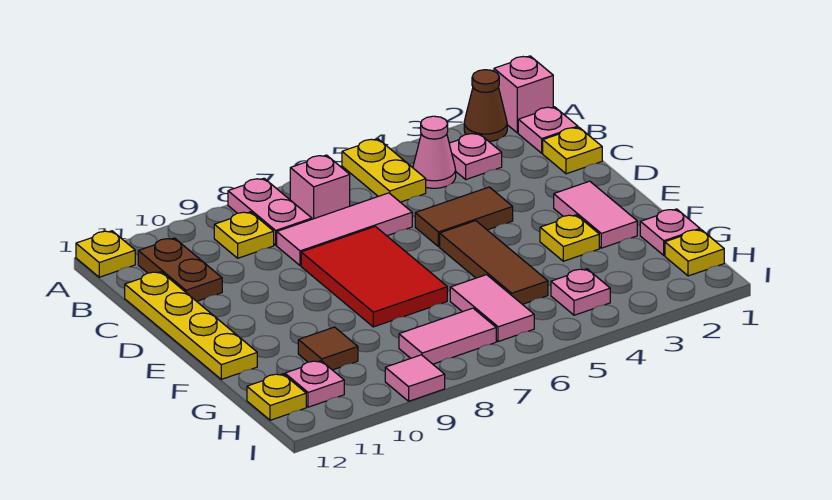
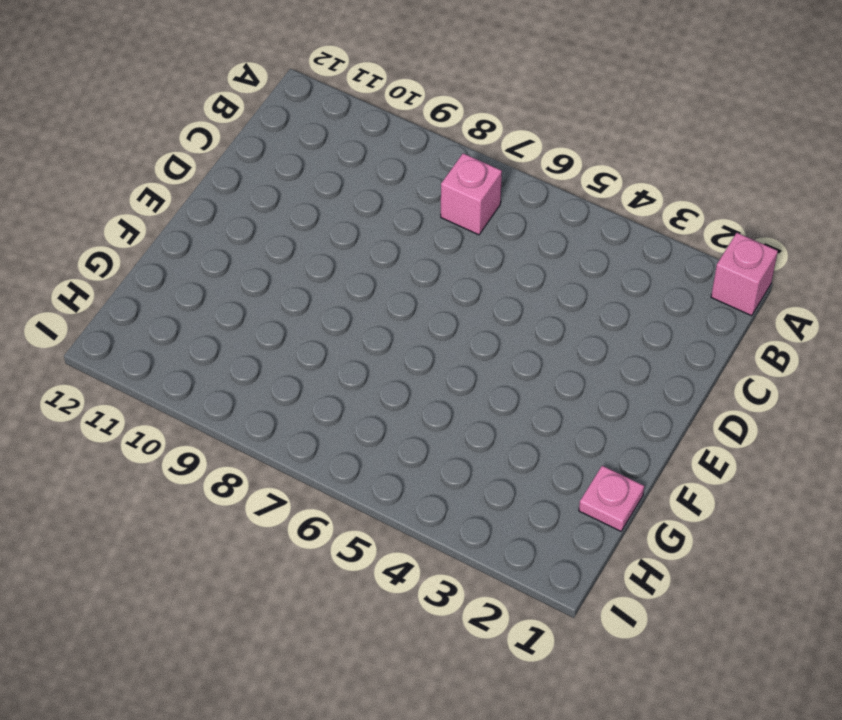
none -> brown 1x1 cone [464,70,507,141]
none -> yellow 1x2 plate [342,139,426,202]
none -> pink 1x2 plate [228,178,312,245]

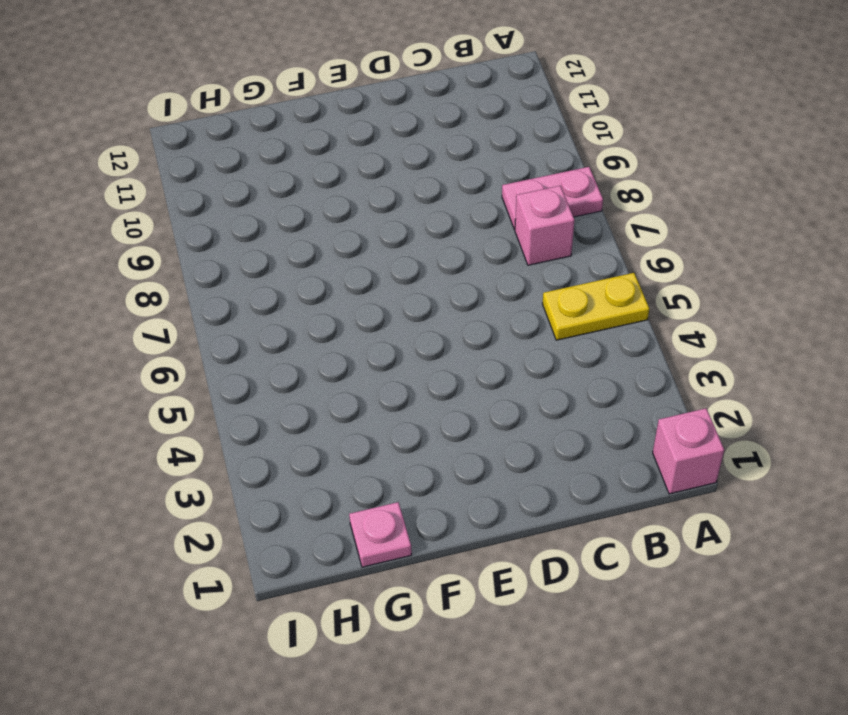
none -> brown 1x1 cone [464,70,507,141]
none -> yellow 1x1 plate [76,231,135,277]
none -> pink 1x1 plate [518,107,578,153]

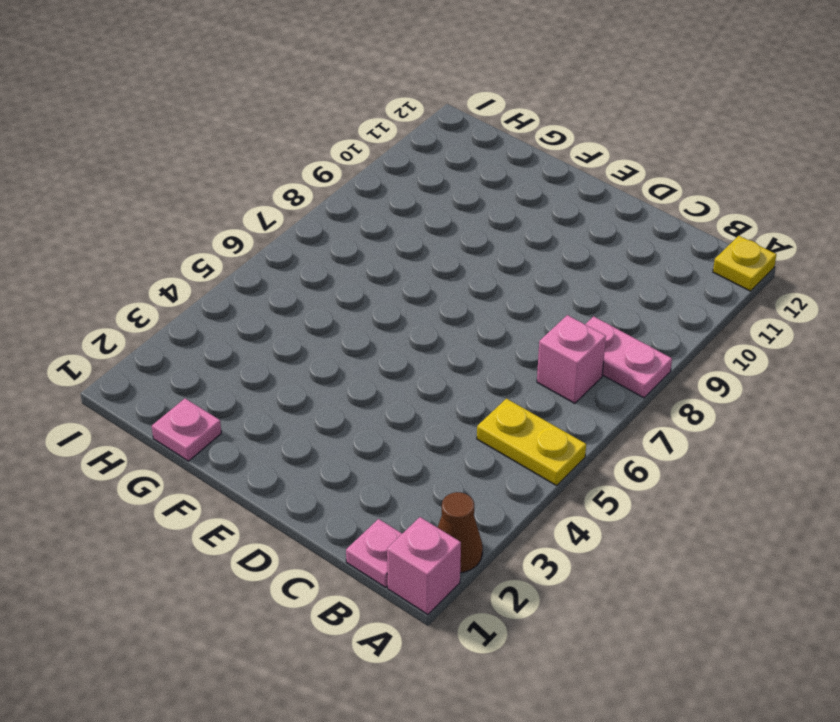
none -> pink 1x1 plate [449,133,502,179]
none -> pink 1x1 cone [413,116,456,188]
none -> yellow 1x1 plate [214,212,274,258]

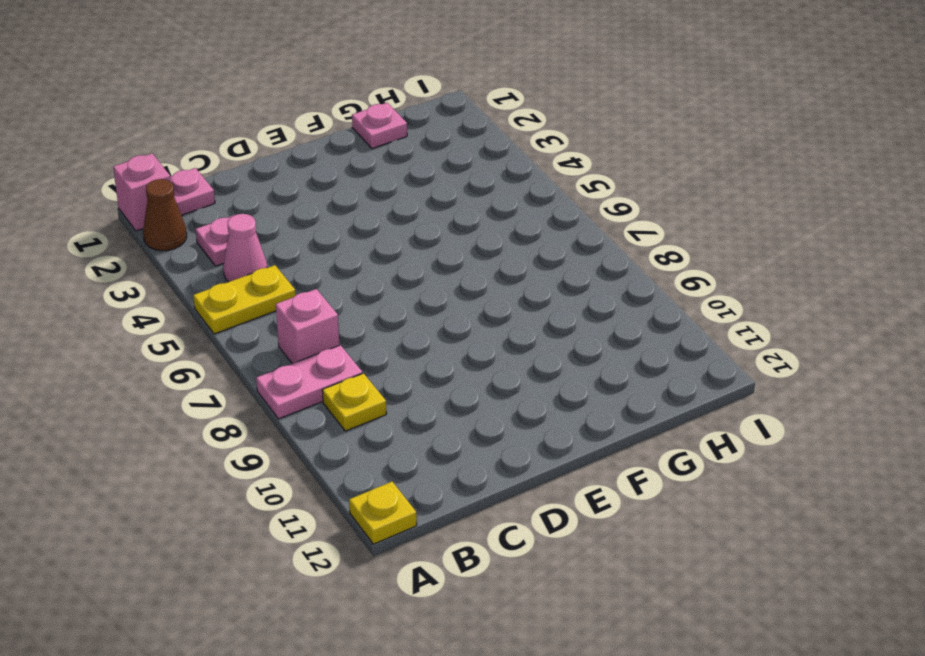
none -> brown 1x2 plate [138,238,222,301]
none -> yellow 1x1 plate [543,127,602,174]
none -> pink 1x3 tile [277,193,412,266]

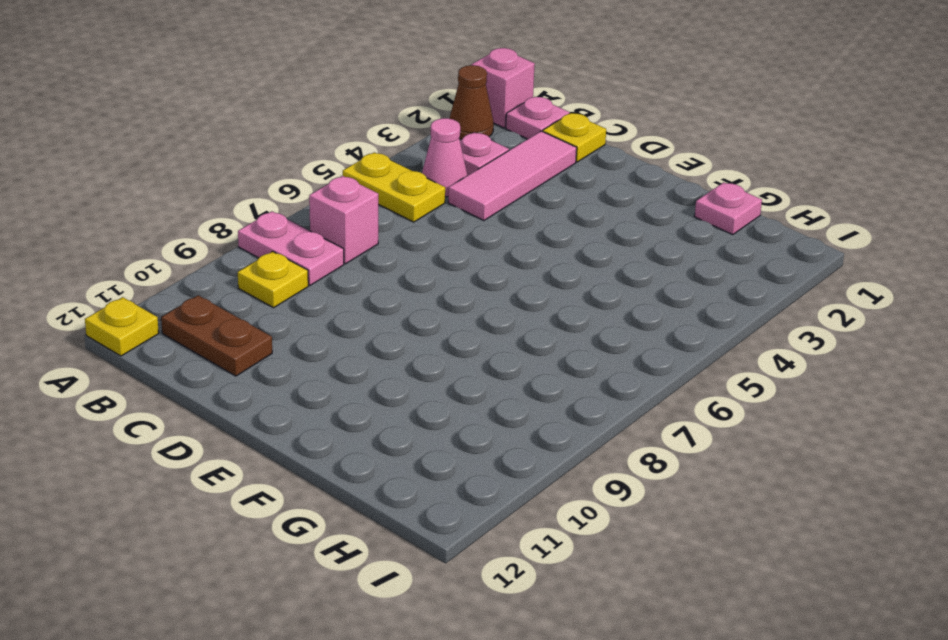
pink 1x3 tile [448,131,577,221] -> pink 1x3 tile moved to [277,193,412,266]
none -> yellow 1x4 plate [125,272,257,379]
none -> brown 1x2 tile [415,187,513,247]
none -> red 2x3 tile [301,226,447,327]

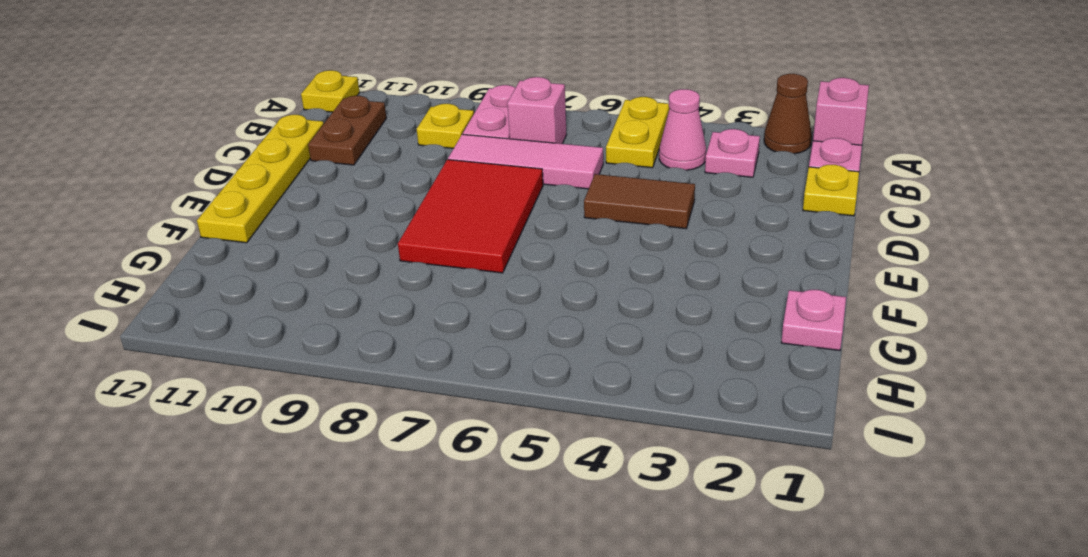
none -> pink 1x2 tile [554,181,637,248]
none -> brown 1x3 tile [440,221,548,304]
none -> yellow 1x1 plate [540,215,599,261]

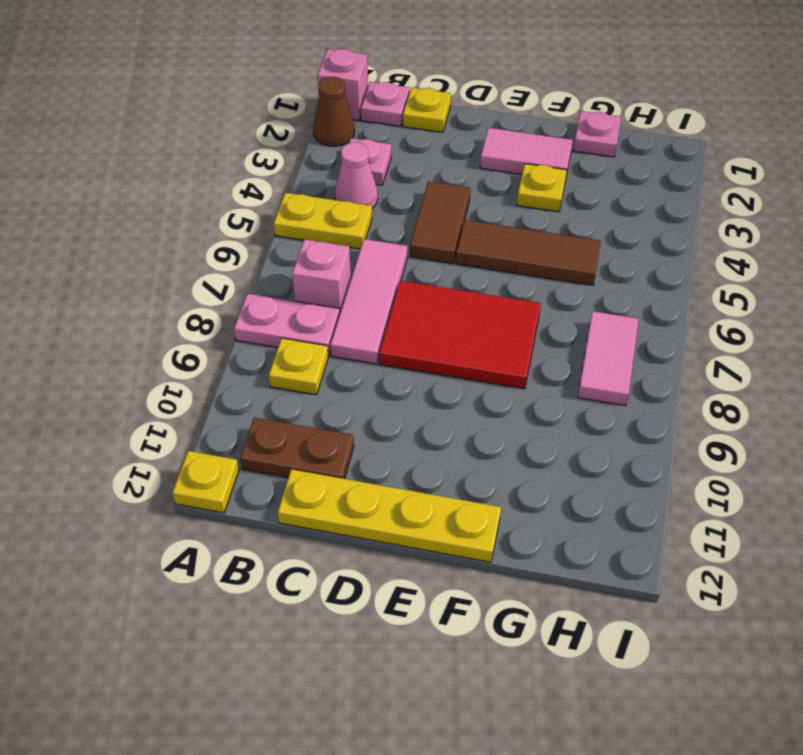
none -> pink 1x2 tile [450,275,534,342]
none -> brown 1x1 tile [298,327,358,370]
none -> yellow 1x1 plate [665,230,724,276]

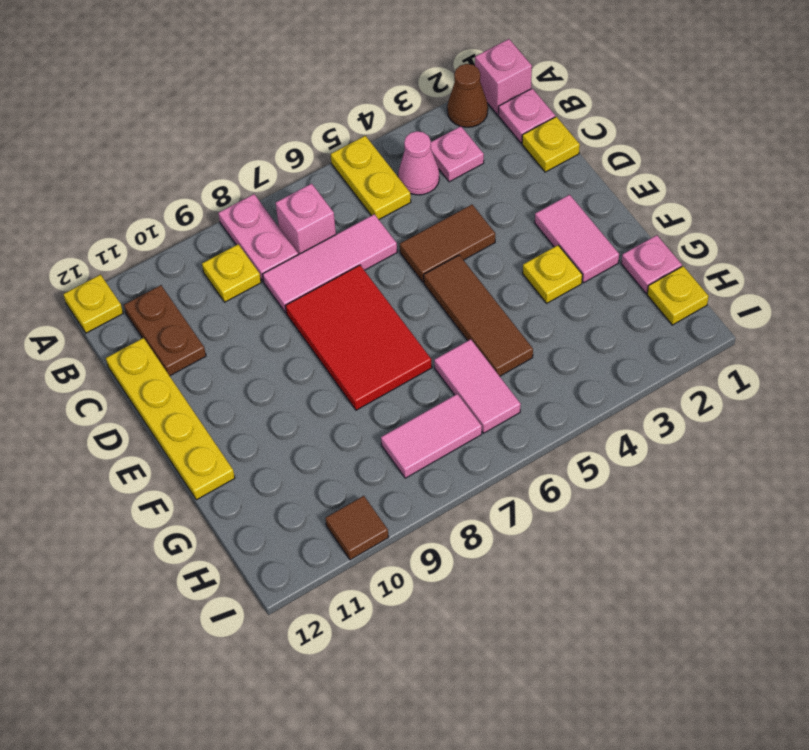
brown 1x1 tile [325,496,389,560] -> brown 1x1 tile moved to [298,327,358,370]
none -> pink 1x1 plate [551,269,610,315]
none -> pink 1x1 plate [285,361,344,407]
none -> yellow 1x1 plate [247,374,306,420]

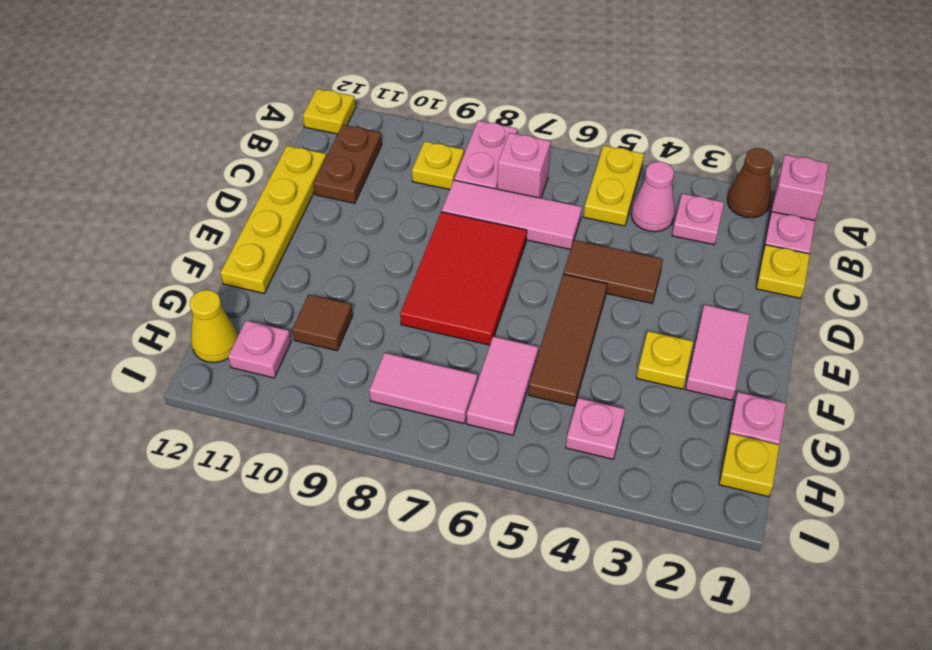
yellow 1x1 cone [190,290,238,363] -> yellow 1x1 plate [247,374,306,420]
none -> pink 1x1 tile [385,355,445,401]

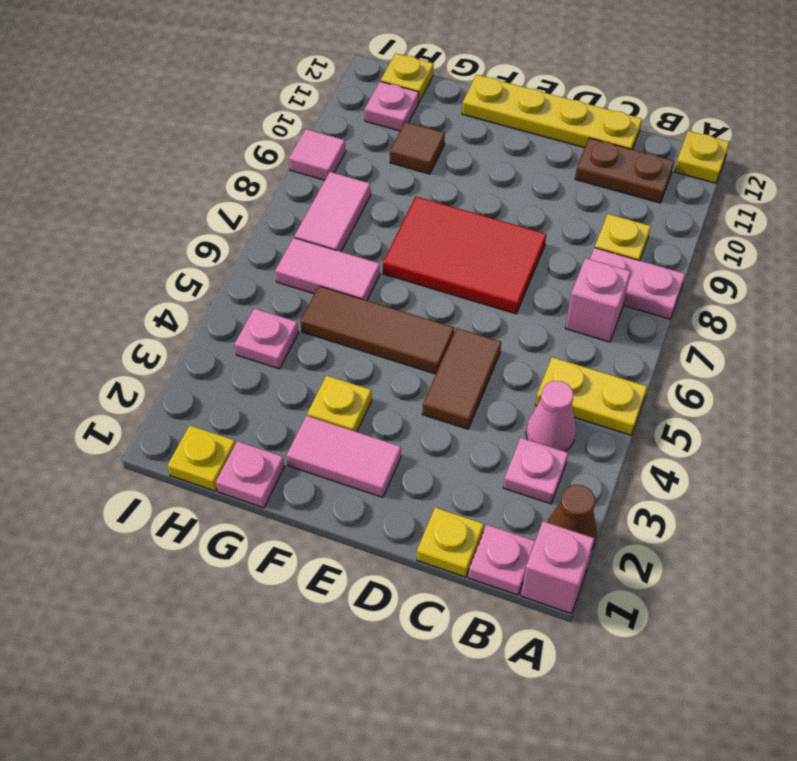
none -> pink 1x3 tile [277,193,412,266]

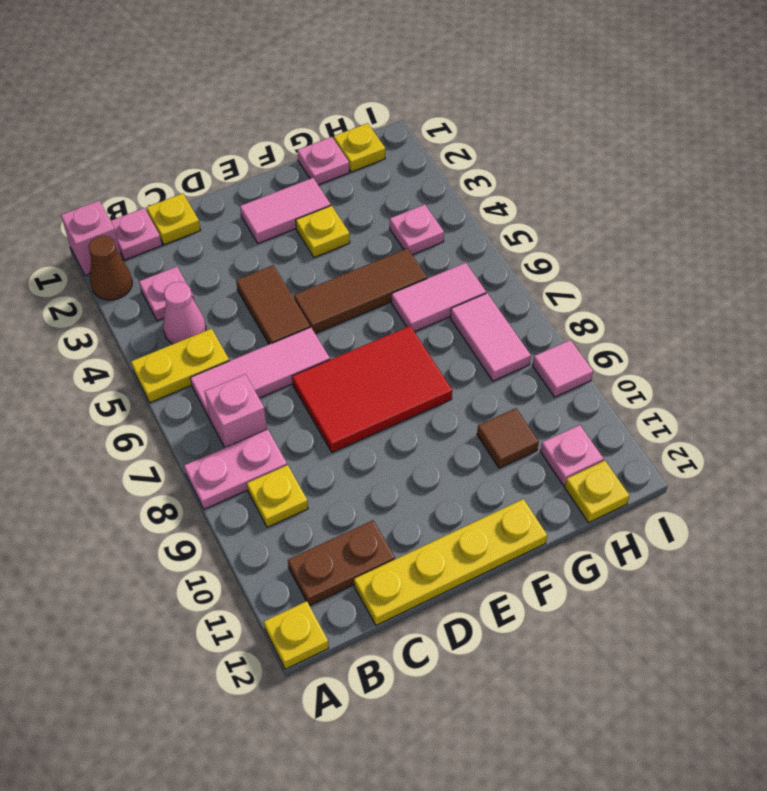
pink 1x3 tile [190,327,330,419] -> pink 1x3 tile turned to [277,193,412,266]

